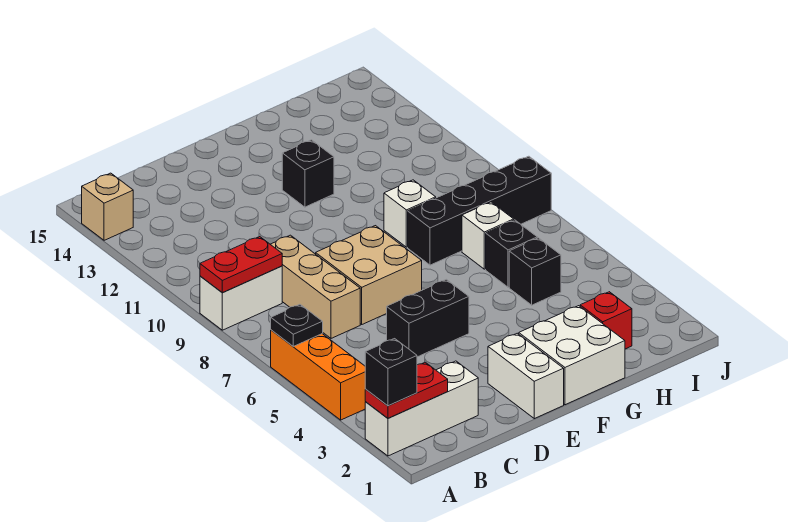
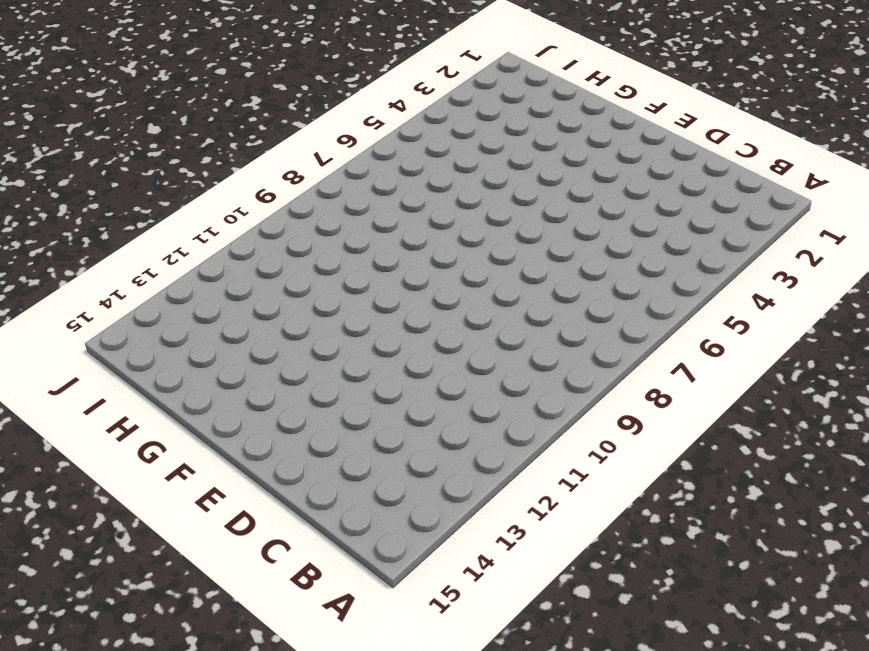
none -> white 1x3 brick [365,361,478,456]
none -> orange 1x3 brick [271,330,366,420]
none -> white 1x2 brick [200,266,282,330]

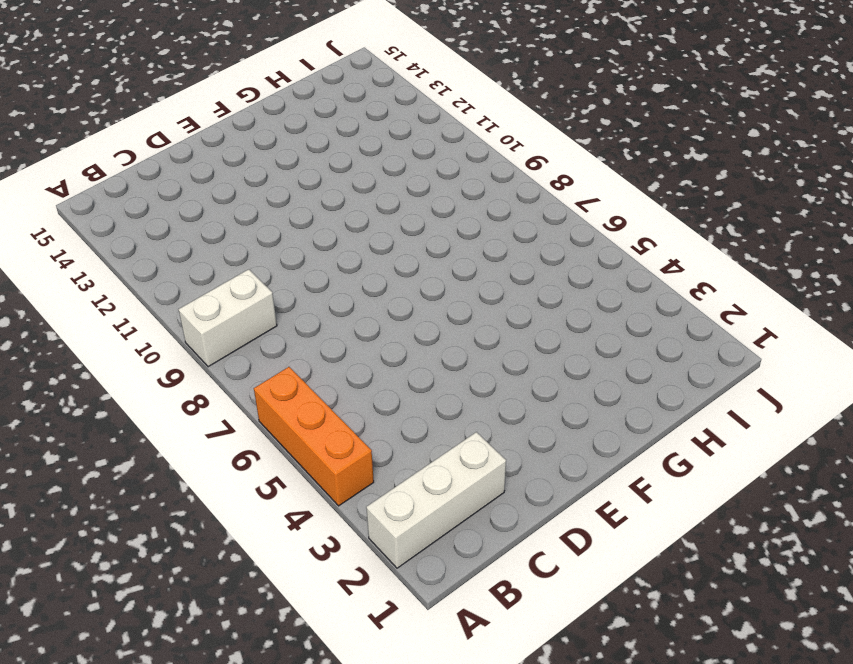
none -> tan 1x1 brick [81,173,133,240]
none -> tan 1x3 brick [270,235,360,338]
none -> black 1x2 brick [387,279,469,357]

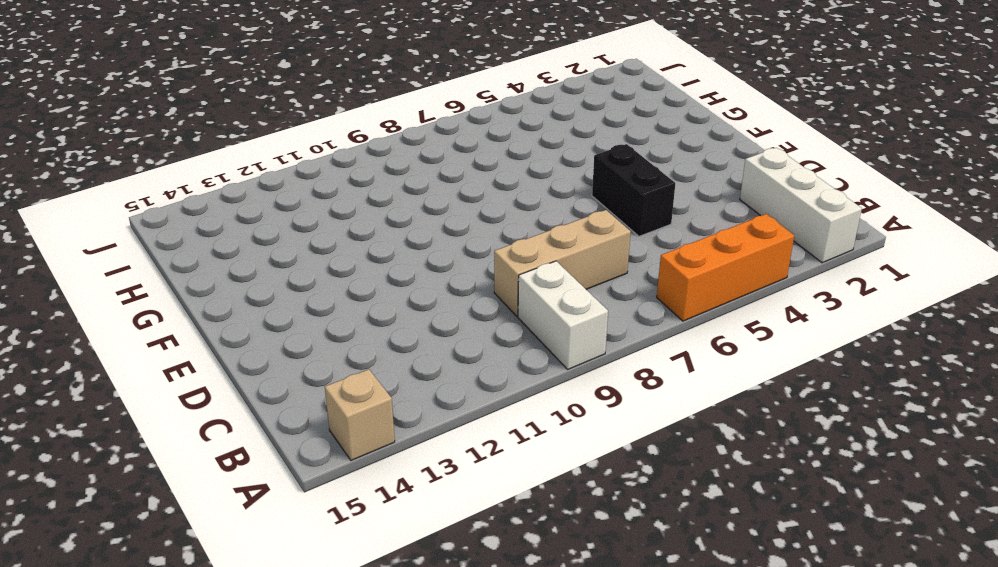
none -> tan 2x2 brick [316,226,422,324]
none -> white 1x2 brick [488,333,564,419]
none -> white 2x2 brick [519,306,625,405]

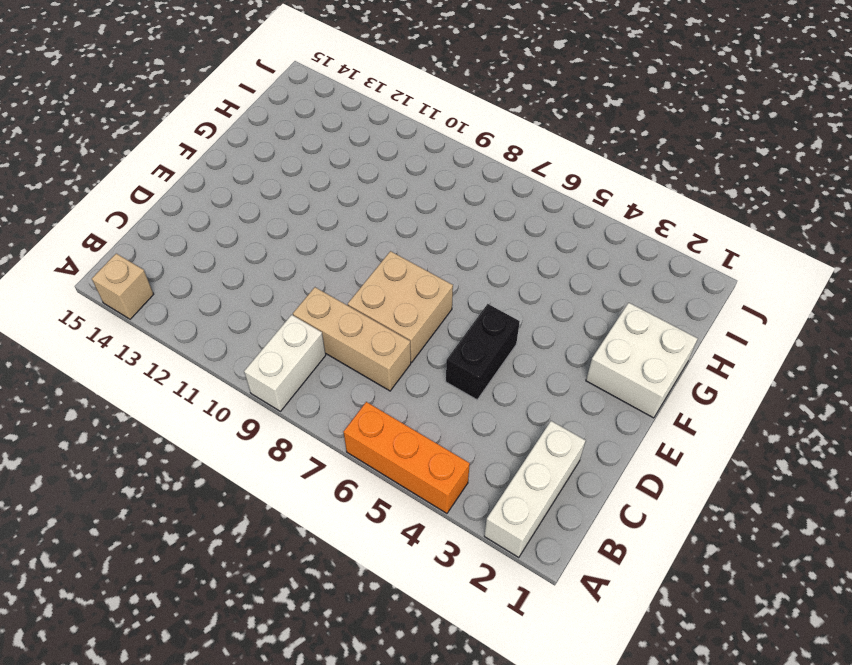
none -> white 1x2 brick [488,333,564,419]
none -> black 1x1 brick [282,140,334,207]
none -> black 1x4 brick [408,156,551,265]

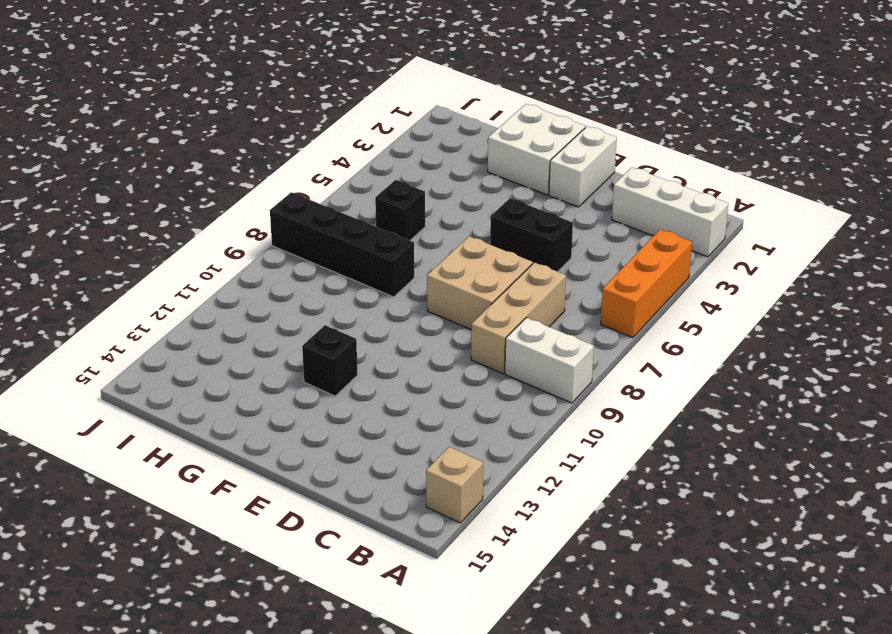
none -> white 1x1 brick [384,180,436,247]
none -> red 1x1 brick [580,292,632,349]
none -> black 1x1 brick [509,238,561,305]

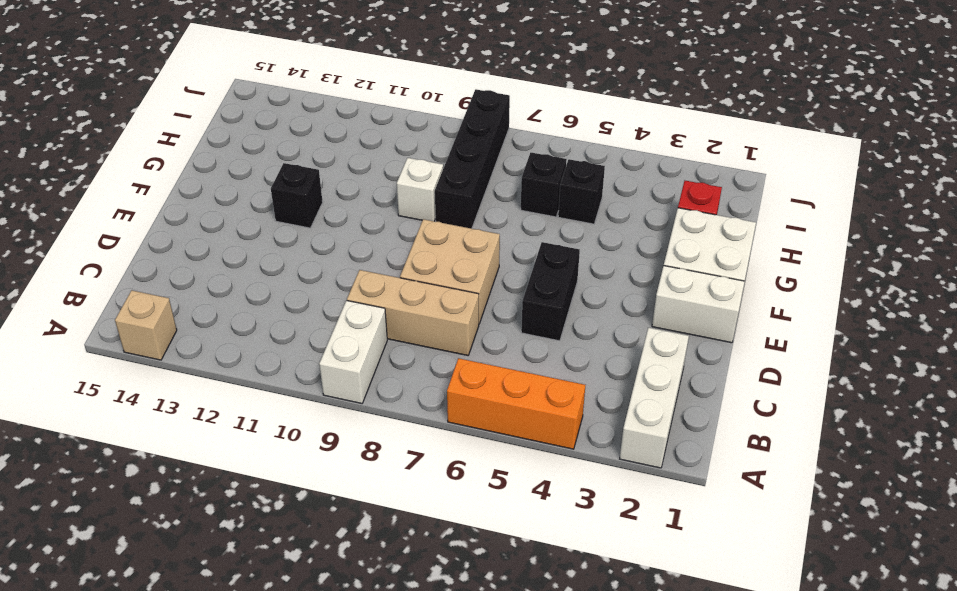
none -> white 1x1 brick [462,202,514,269]
none -> red 1x2 plate [365,362,448,418]
none -> black 1x1 plate [271,304,323,346]

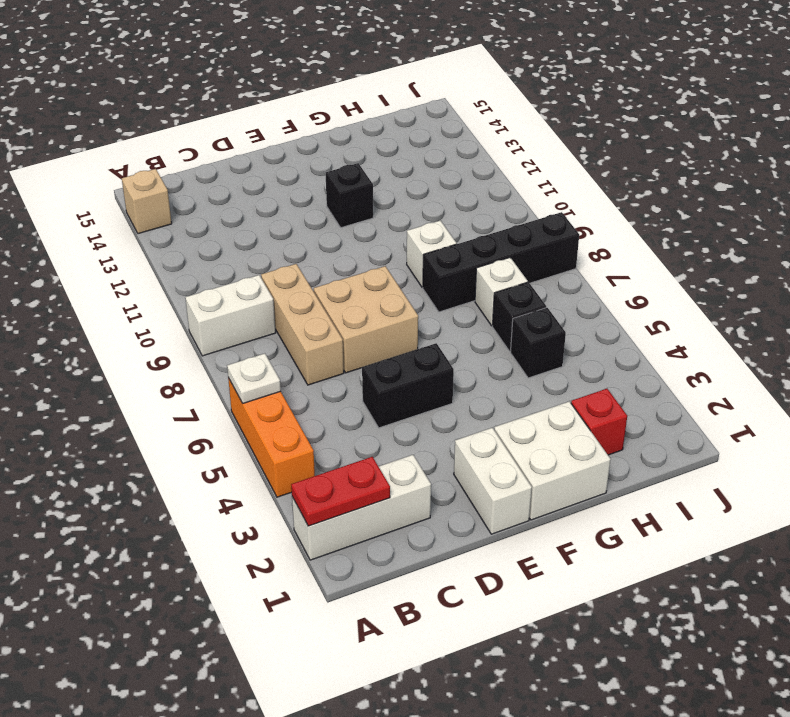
white 1x1 plate [227,353,281,403] -> black 1x1 plate [271,304,323,346]
none -> red 1x2 plate [200,237,282,293]
none -> black 1x1 brick [365,339,417,406]

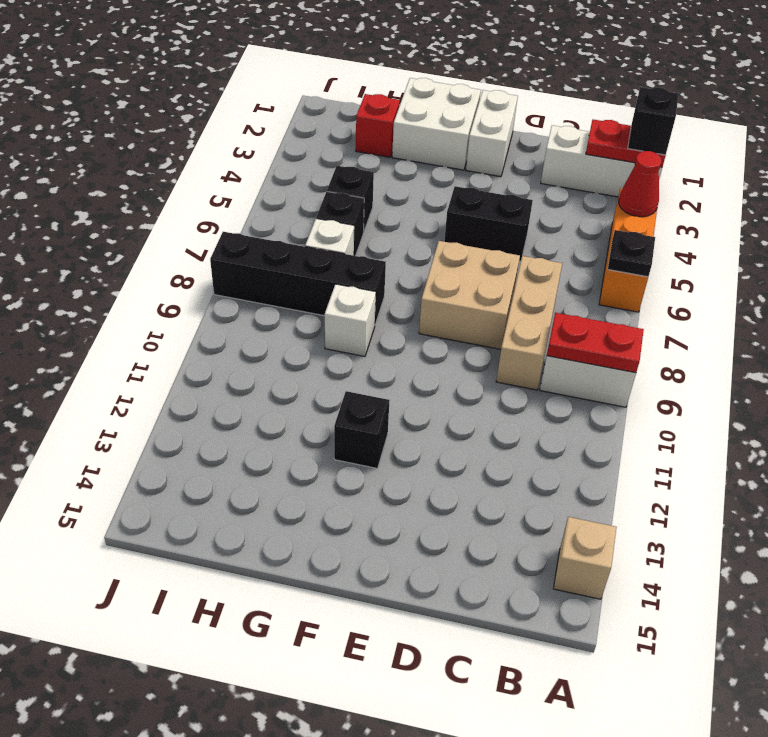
red 1x1 cone [619,151,662,217] -> none

